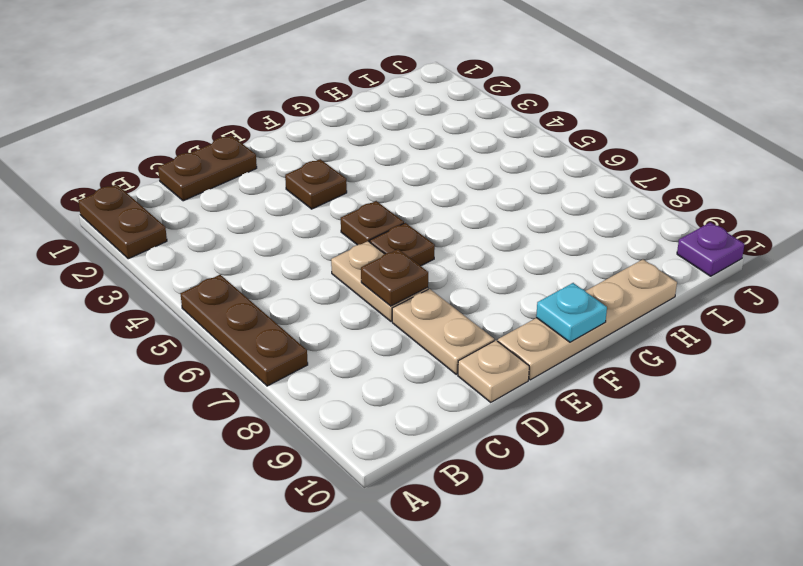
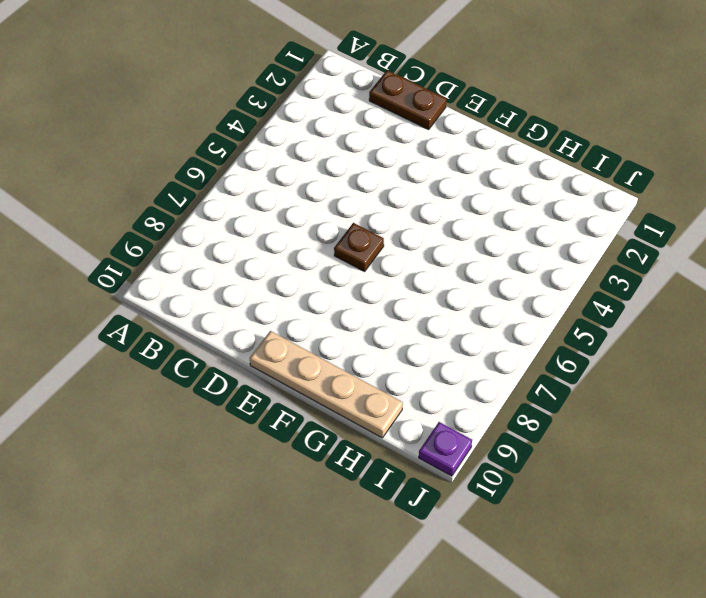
none -> brown 1x2 plate [78,184,167,259]
none -> brown 1x3 plate [181,275,308,386]
none -> tan 1x2 plate [331,241,428,321]

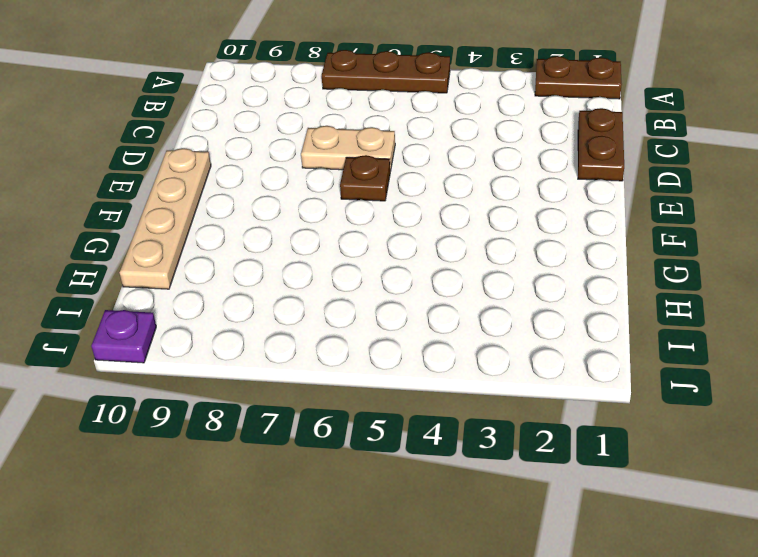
none -> tan 1x2 plate [392,289,494,374]
none -> tan 1x1 plate [458,340,529,402]
none -> brown 1x1 plate [285,159,347,209]

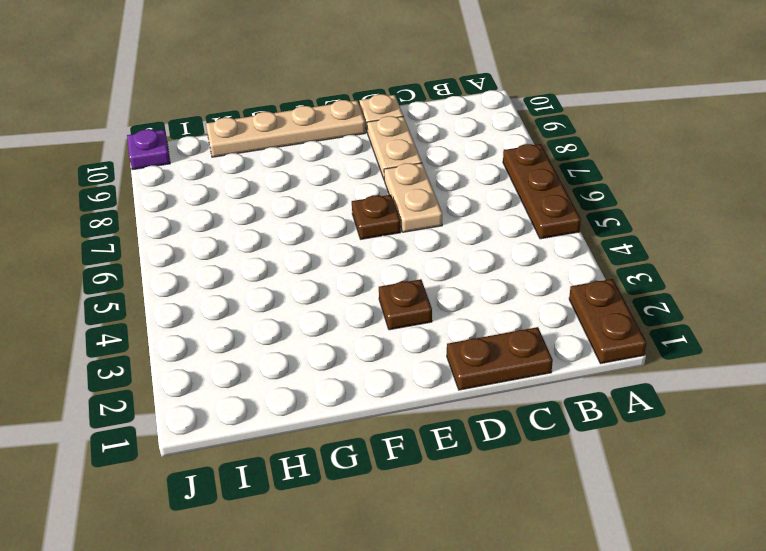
none -> brown 1x1 plate [341,201,404,245]
none -> brown 1x1 plate [361,249,428,306]
none -> cyan 1x1 plate [536,283,607,342]

